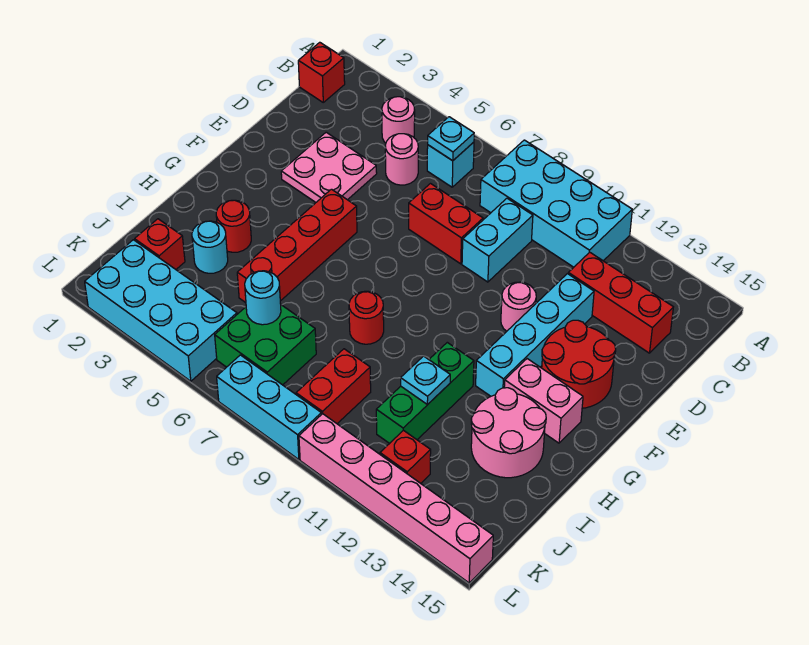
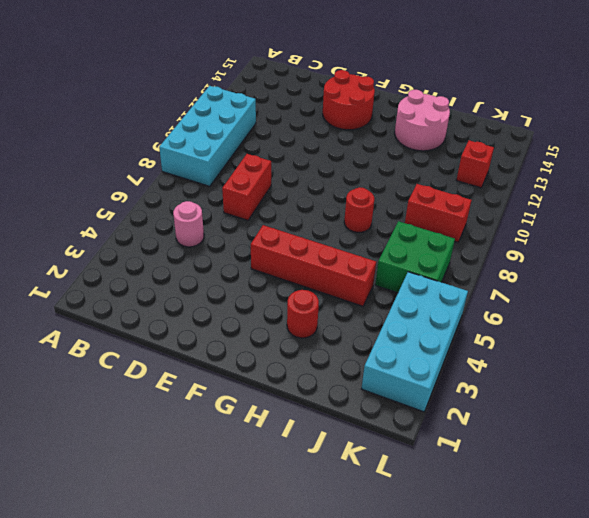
none -> red 1x1 brick [298,42,345,102]
none -> pink 1x1 round brick [382,97,415,143]
none -> cyan 1x1 brick [427,142,474,187]

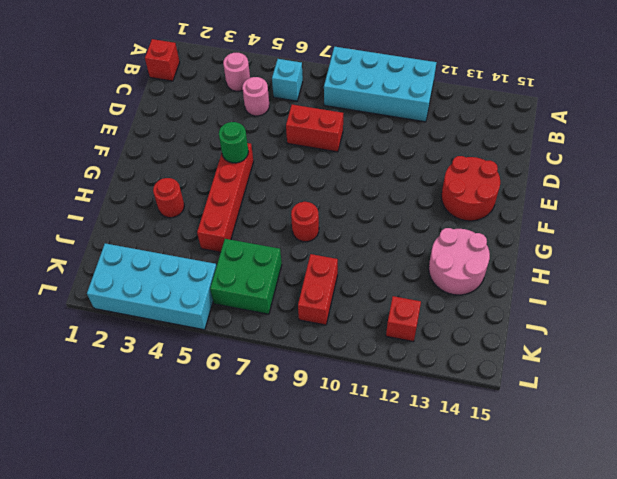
green 1x1 round brick [219,122,248,163] -> none
none -> cyan 1x2 brick [462,198,533,282]
none -> red 1x3 brick [568,252,673,353]
none -> pink 2x2 plate [281,132,377,202]

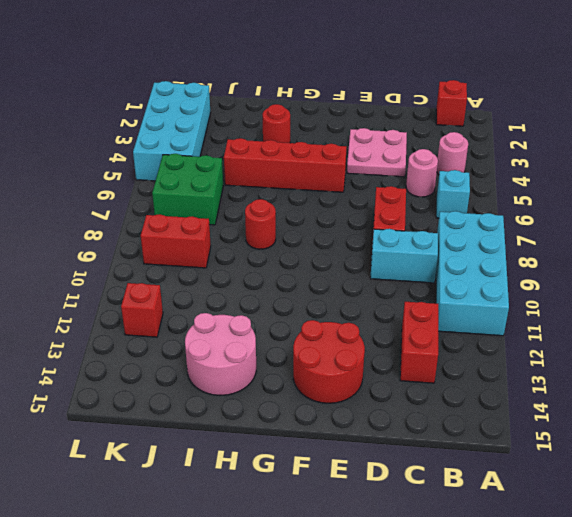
red 1x2 brick [400,302,438,383] -> red 1x3 brick [568,252,673,353]
none -> cyan 1x4 brick [476,274,594,396]
none -> pink 1x1 round brick [501,282,536,331]
none -> pink 1x2 brick [504,359,583,443]

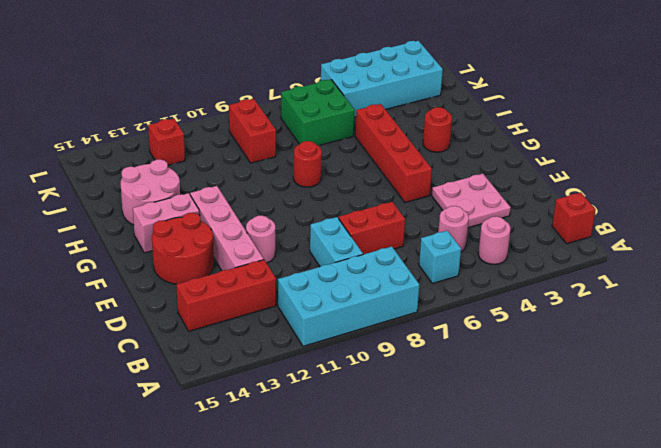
pink 1x4 brick [190,186,264,270] -> cyan 1x4 brick [476,274,594,396]
none -> green 1x3 brick [376,342,474,444]
none -> cyan 1x1 round brick [192,221,228,273]
none -> red 1x1 brick [135,219,185,269]

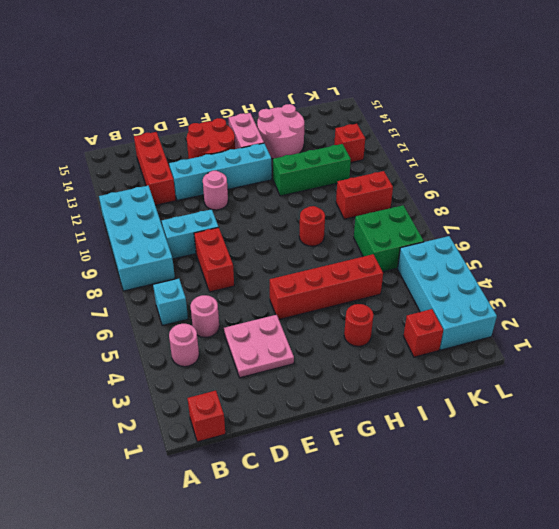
none -> cyan 1x1 round brick [192,221,228,273]
none -> cyan 1x3 brick [217,355,321,460]
none -> pink 1x6 brick [299,414,493,583]

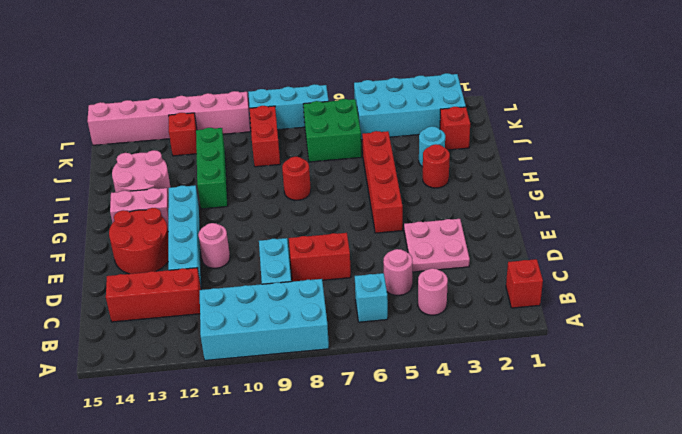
none -> cyan 1x1 plate [428,117,474,161]
none -> cyan 1x1 plate [401,356,450,405]
none -> cyan 1x1 round brick [245,271,281,325]

